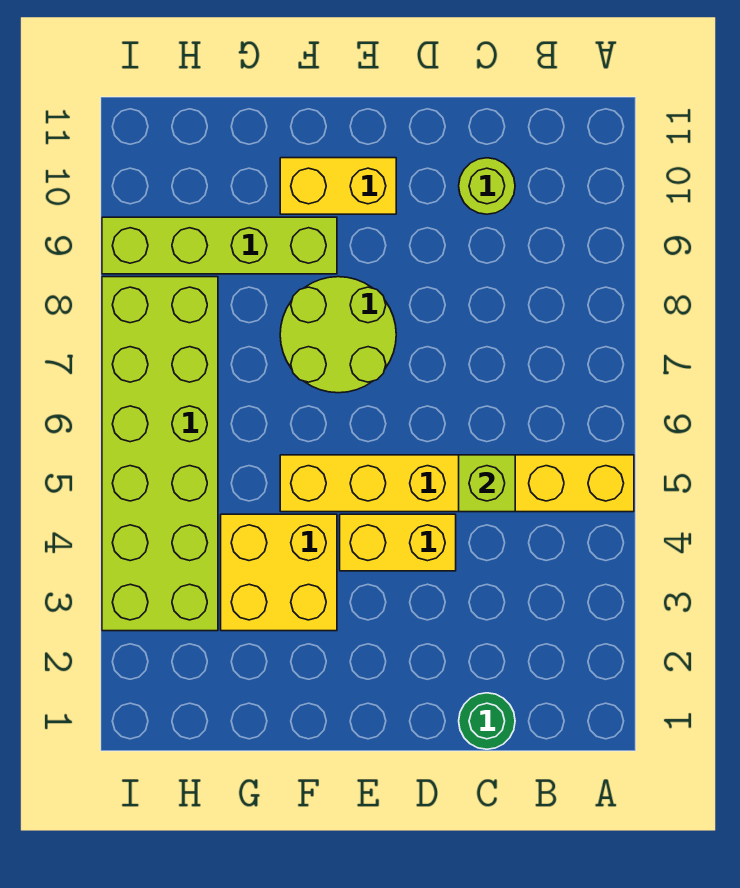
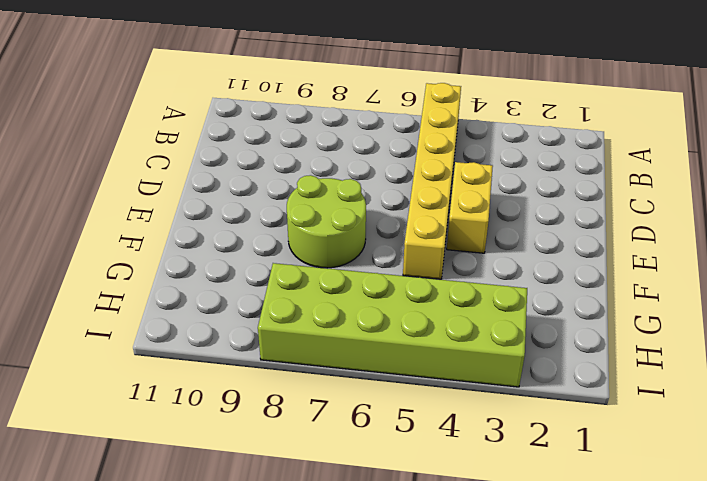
none -> green 1x1 round brick [459,693,515,749]
none -> lime 1x1 round brick [459,158,515,214]

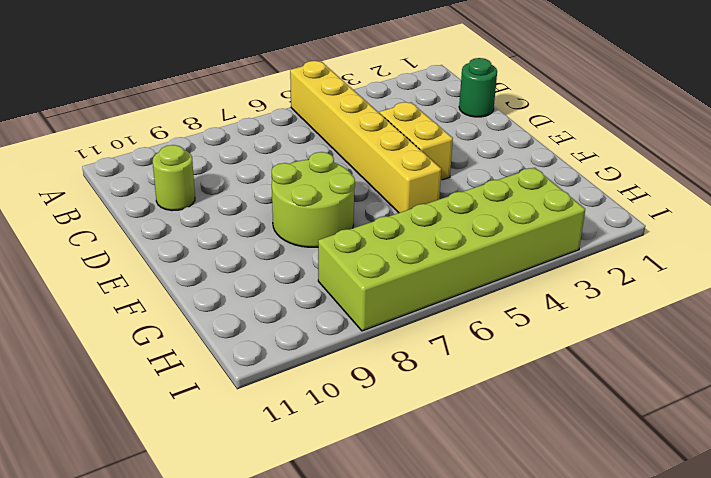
none -> yellow 1x2 brick [280,158,396,214]
none -> yellow 2x2 brick [221,514,337,631]

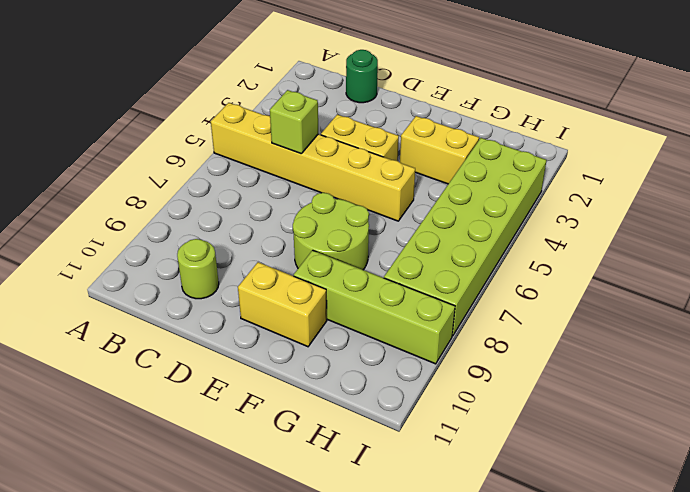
yellow 1x2 brick [400,116,479,184] -> yellow 2x2 brick [221,514,337,631]

